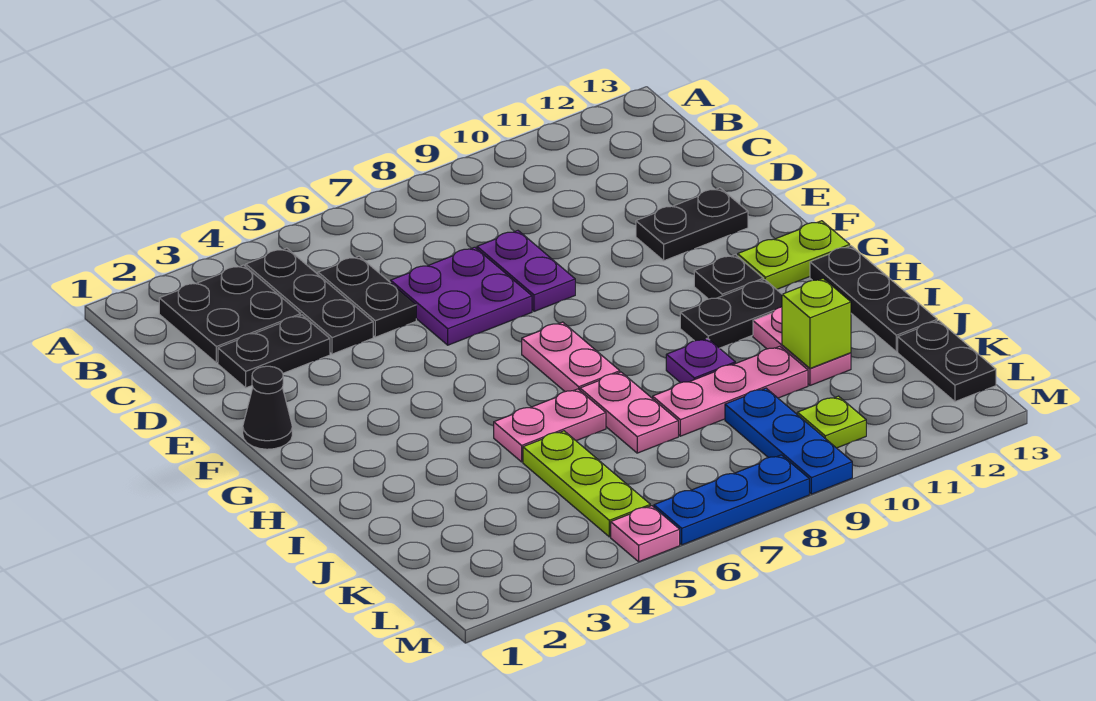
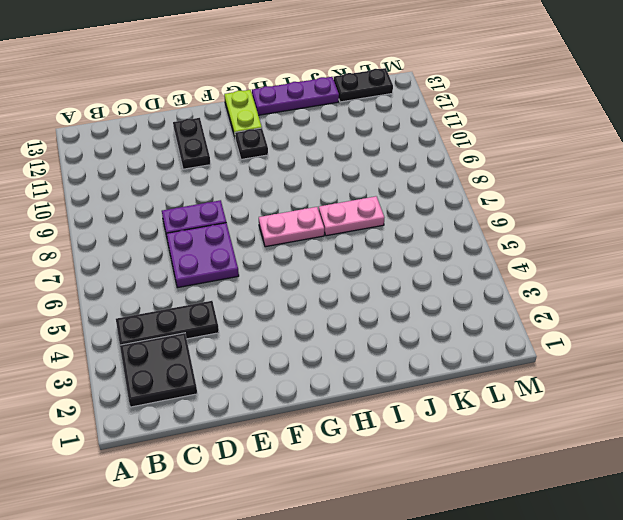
purple 1x3 plate [252,77,339,115] -> black 1x3 plate [810,246,937,352]
none -> black 1x2 plate [318,256,416,337]
none -> black 1x2 plate [218,315,330,388]
none -> black 1x1 cone [243,366,292,449]

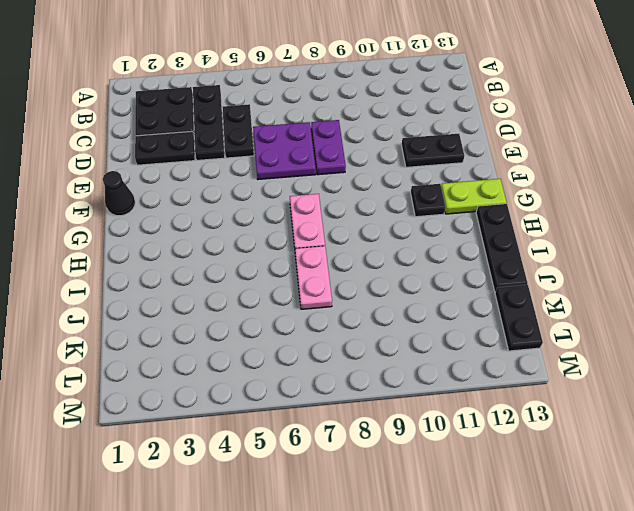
none -> black 1x2 plate [680,280,782,348]
none -> pink 1x2 plate [494,389,606,462]
none -> purple 1x1 plate [666,338,735,383]

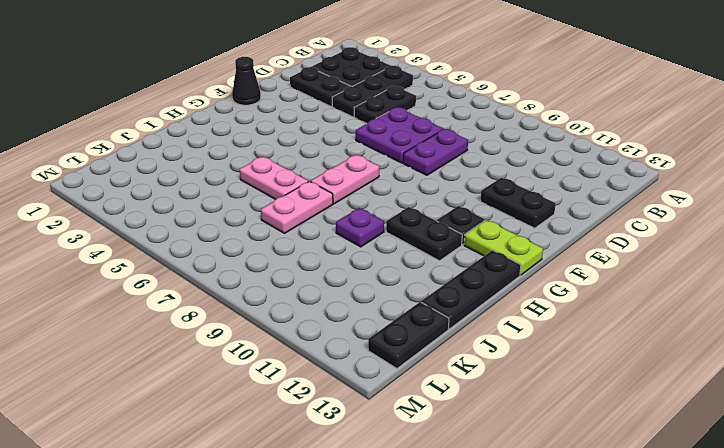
none -> pink 1x2 plate [753,307,851,385]
none -> lime 1x3 plate [523,431,650,537]
none -> pink 1x3 plate [653,346,808,436]

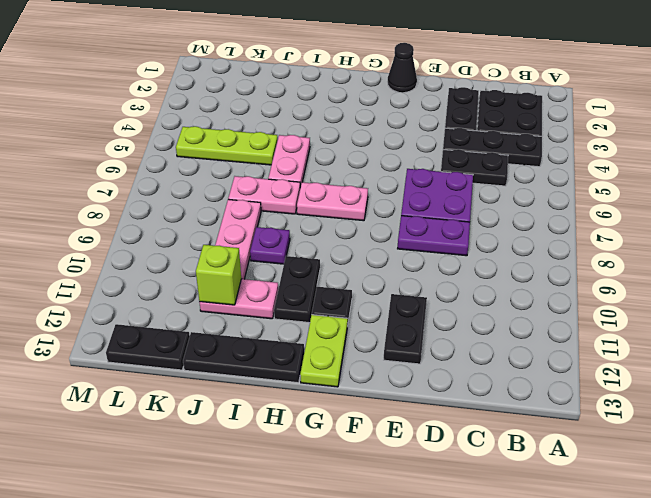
none -> blue 1x3 plate [725,388,852,494]
none -> lime 1x1 plate [797,396,866,448]
none -> pink 1x1 plate [611,506,680,562]

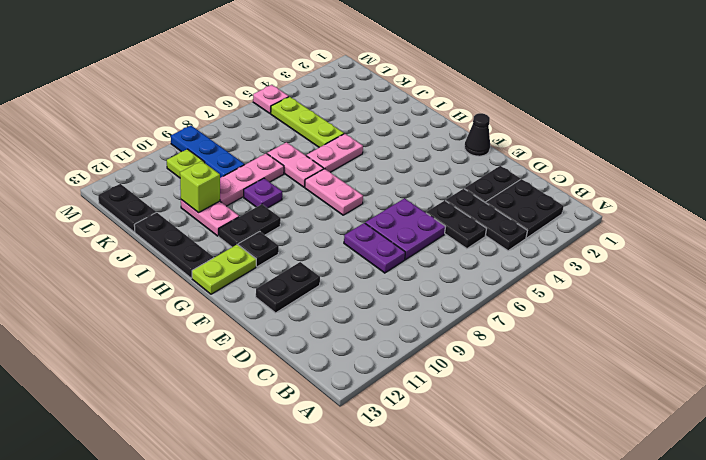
none -> blue 1x3 plate [654,455,809,545]

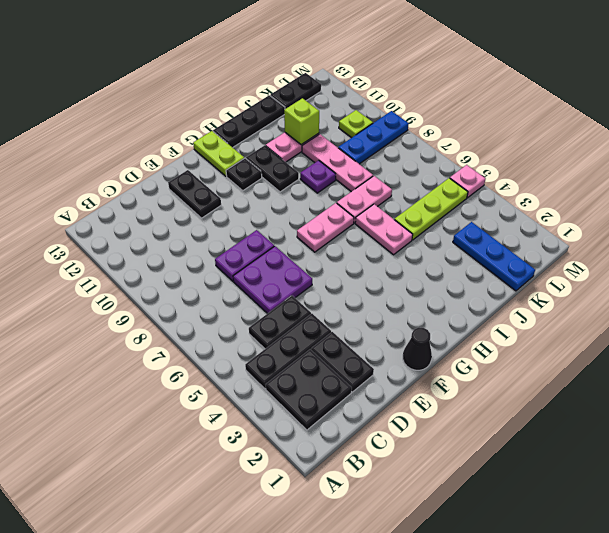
blue 1x3 plate [453,222,535,291] -> blue 1x3 plate moved to [654,455,809,545]

